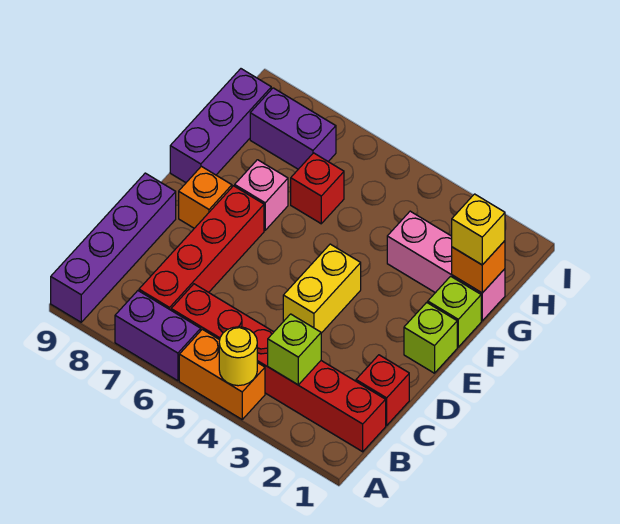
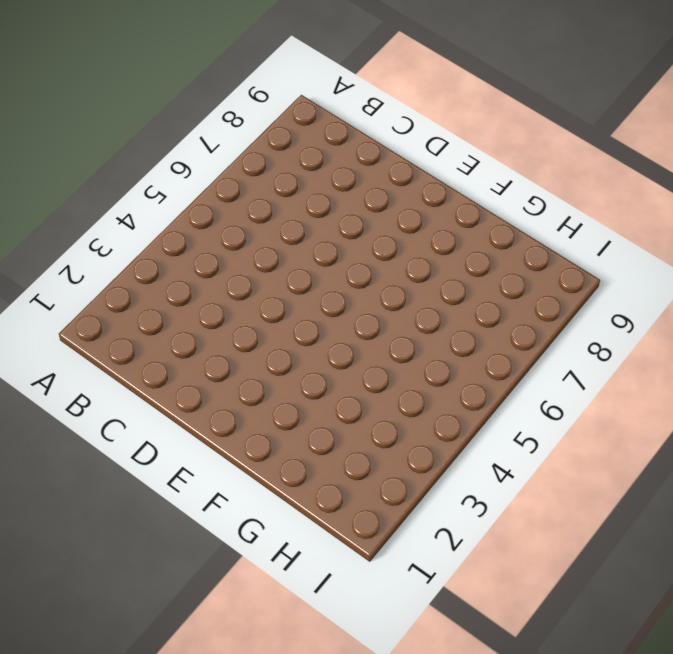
none -> orange 1x2 brick [179,329,265,419]
none -> purple 1x2 brick [115,291,201,381]
none -> purple 1x4 brick [51,173,176,322]

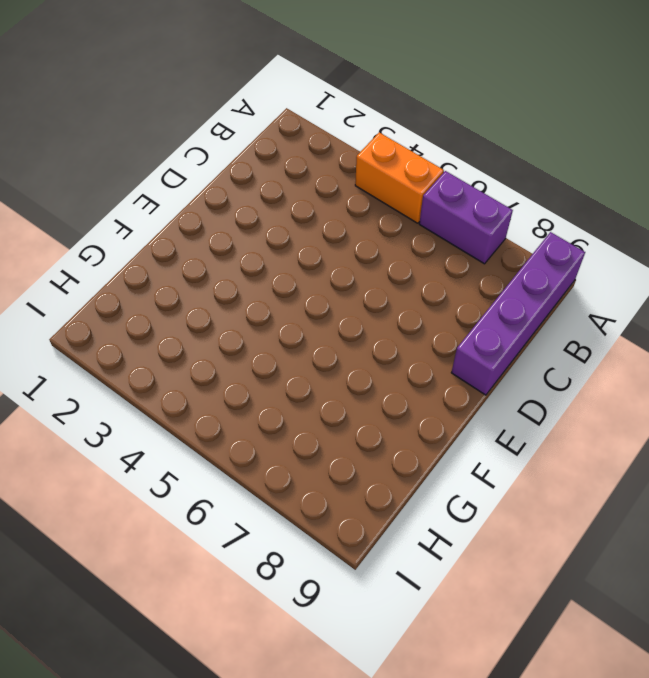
none -> red 1x6 brick [171,284,386,452]
none -> red 1x4 brick [139,186,264,310]
none -> red 1x1 brick [356,355,409,425]

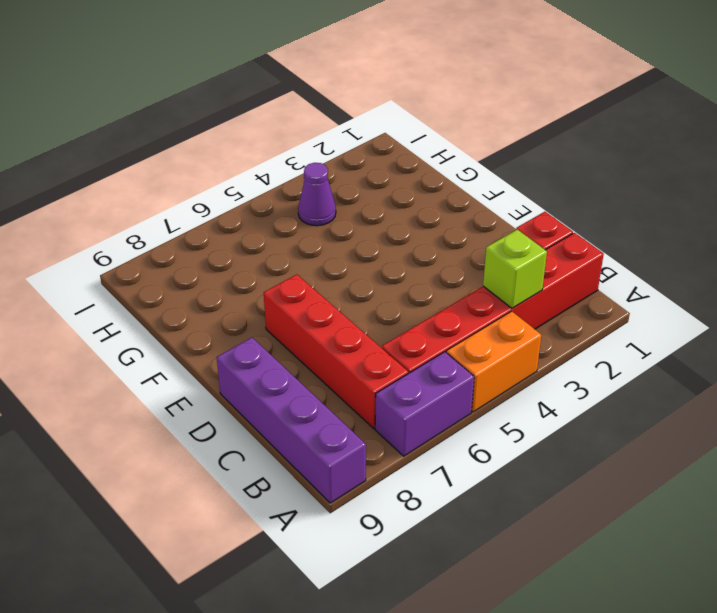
purple 1x1 cone [298,163,336,226] -> none
none -> yellow 1x2 brick [283,244,361,333]
none -> lime 1x1 brick [404,302,457,373]
none -> orange 1x1 brick [179,166,232,228]

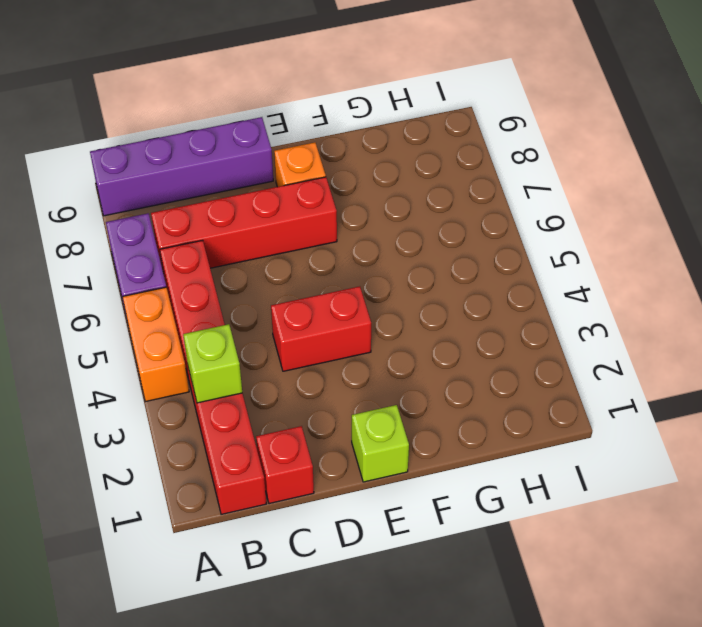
red 1x2 brick [271,286,371,371] -> yellow 1x2 brick [283,244,361,333]
none -> lime 1x1 brick [428,276,481,347]
none -> pink 1x1 brick [235,160,288,230]
none -> purple 1x3 brick [170,69,271,183]

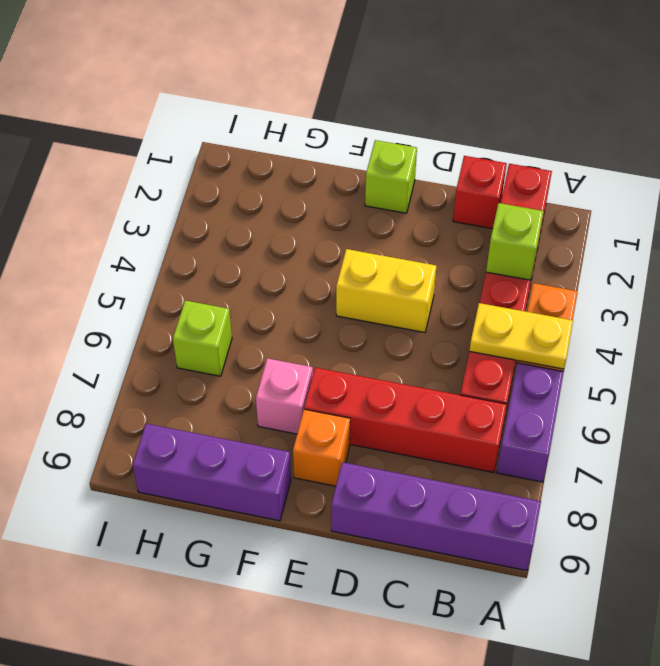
yellow 1x2 plate [470,303,573,369] -> none
lime 1x1 brick [173,300,232,376] -> lime 1x1 brick moved to [428,276,481,347]
none -> pink 1x3 brick [387,211,505,321]
none -> red 1x1 brick [291,153,344,224]
none -> purple 1x2 brick [250,88,336,169]

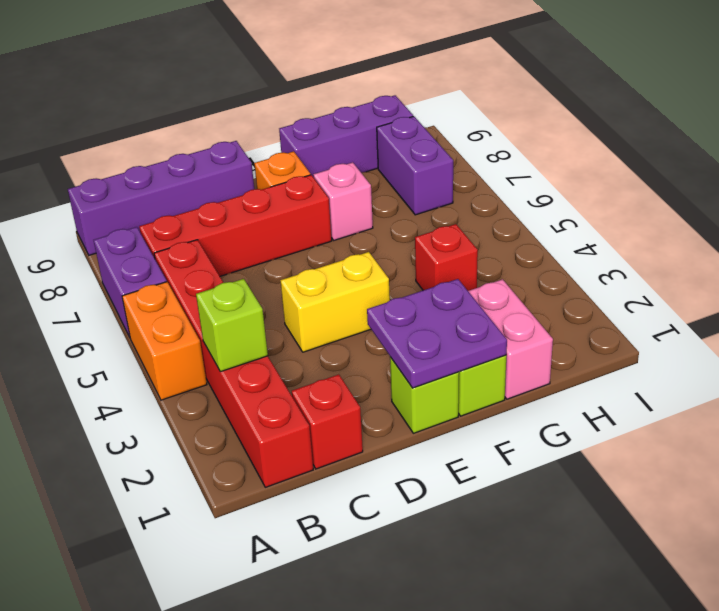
purple 2x2 plate [367,279,507,388] -> none
pink 1x2 brick [468,279,553,399] -> pink 1x3 brick [387,211,505,321]
red 1x1 brick [415,224,478,291] -> red 1x1 brick moved to [291,153,344,224]
none -> yellow 1x1 round brick [219,327,257,386]
none -> orange 1x1 brick [452,241,505,293]
none -> yellow 1x1 brick [452,194,505,265]

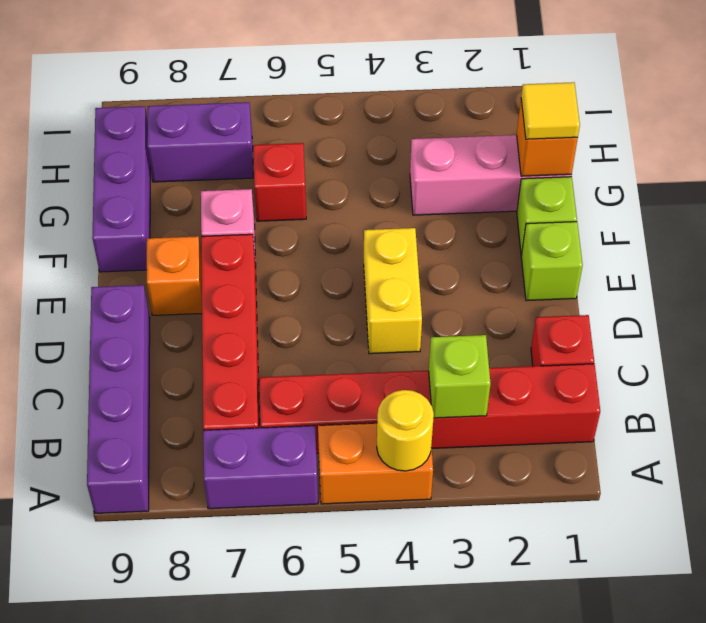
yellow 1x1 tile [521,82,580,139] -> yellow 1x1 brick [452,194,505,265]

